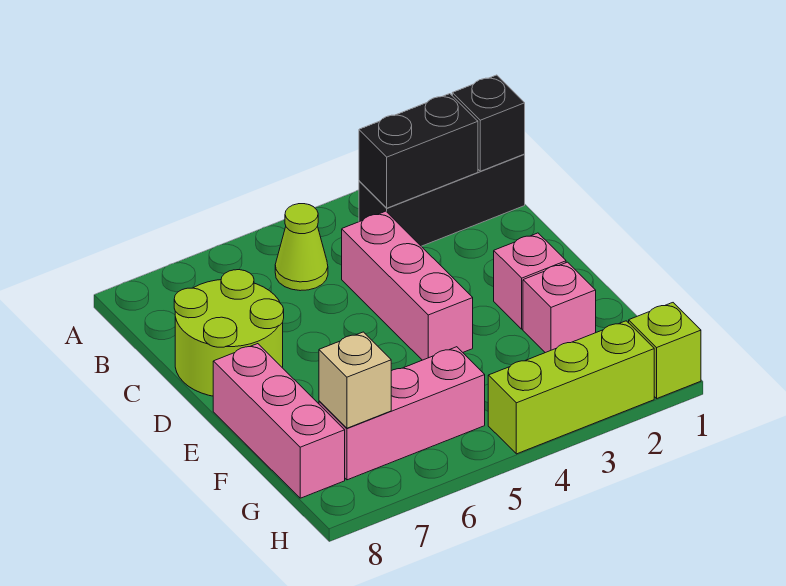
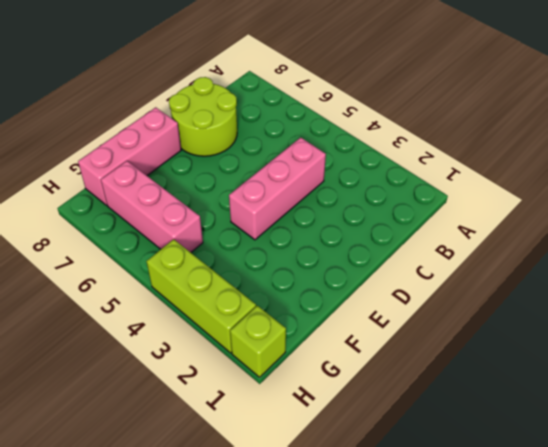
none -> black 1x3 brick [359,154,525,246]
none -> lime 1x1 cone [275,204,328,291]
none -> pink 1x1 brick [494,233,566,329]

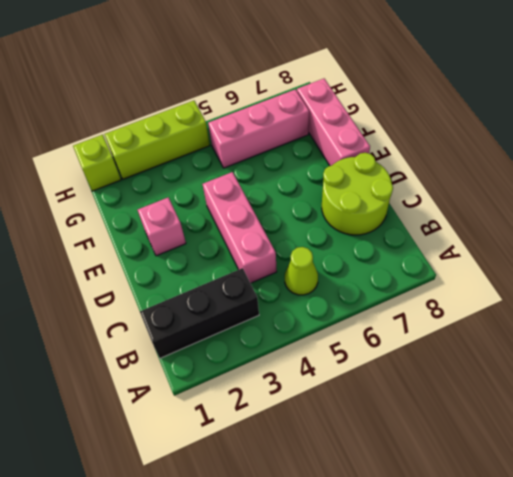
none -> pink 1x1 brick [523,262,596,353]
none -> black 1x1 brick [452,75,525,171]
none -> black 1x2 brick [359,94,478,208]

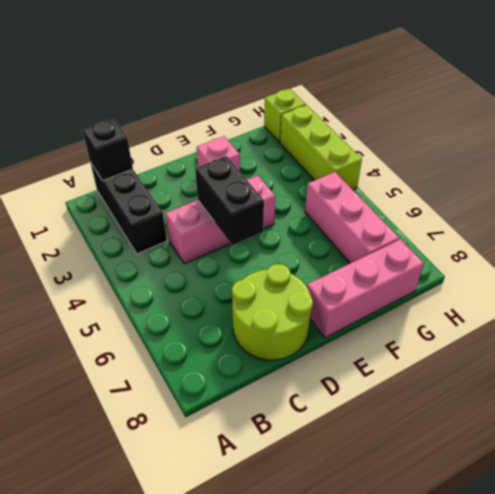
black 1x2 brick [195,156,264,245] -> black 1x2 brick moved to [359,94,478,208]
none -> lime 1x1 cone [275,204,328,291]
none -> pink 1x1 brick [523,262,596,353]
none -> tan 1x1 brick [319,332,391,428]

